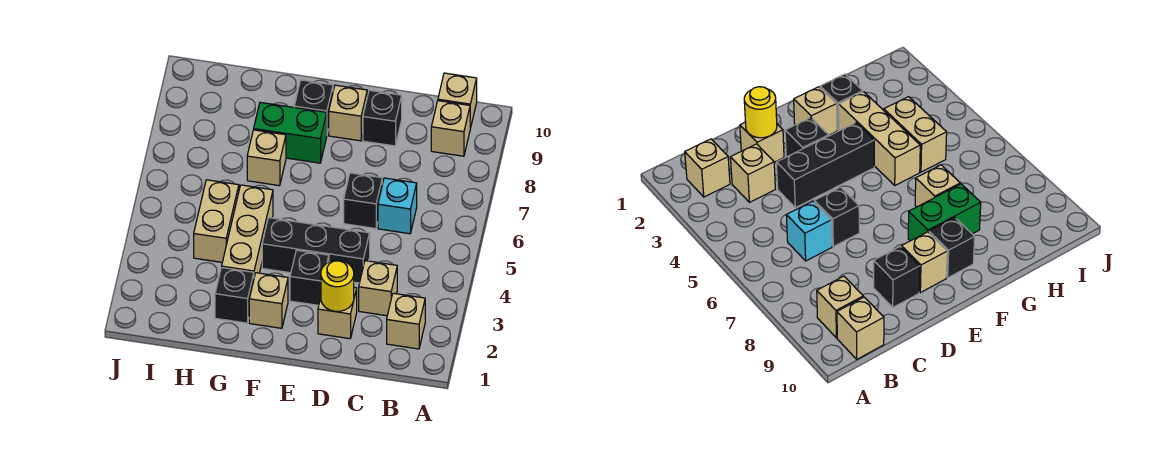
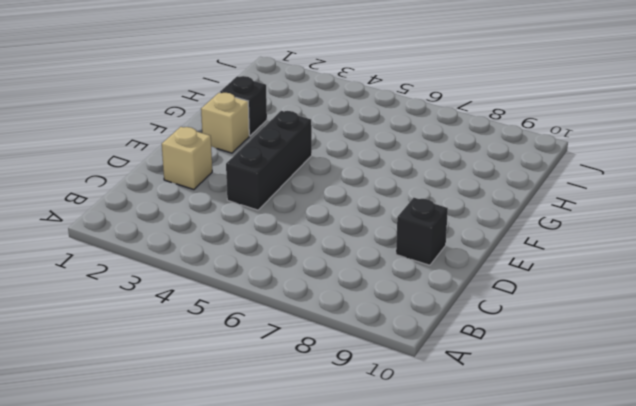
none -> tan 1x1 brick [387,293,425,349]
none -> tan 1x1 brick [431,101,470,156]
none -> tan 1x1 brick [438,73,477,129]

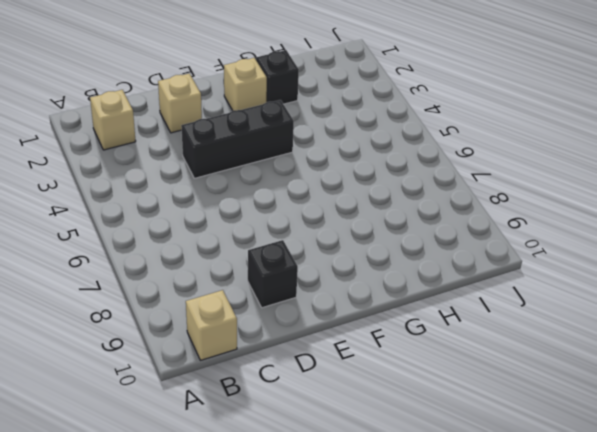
none -> tan 1x1 brick [431,101,470,156]
none -> tan 1x1 brick [359,261,397,316]
none -> cyan 1x1 brick [378,178,417,234]

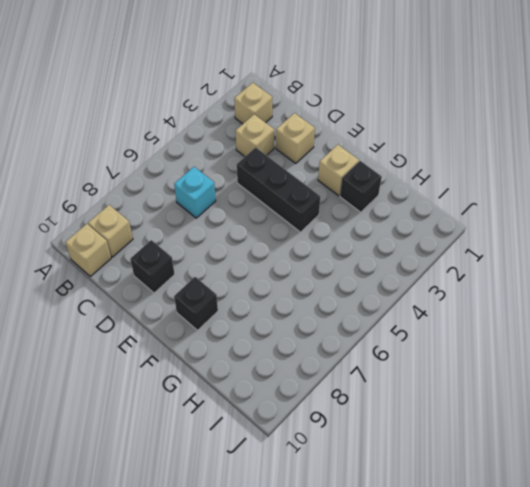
none -> black 1x1 brick [344,173,382,229]
none -> black 1x1 brick [290,250,329,305]
none -> tan 1x1 brick [329,85,367,141]

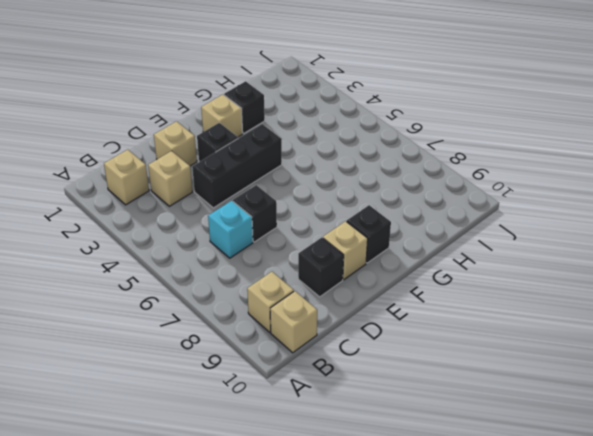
none -> green 1x2 brick [254,102,327,163]
none -> tan 1x3 brick [222,185,273,277]
none -> tan 1x1 brick [247,130,286,186]

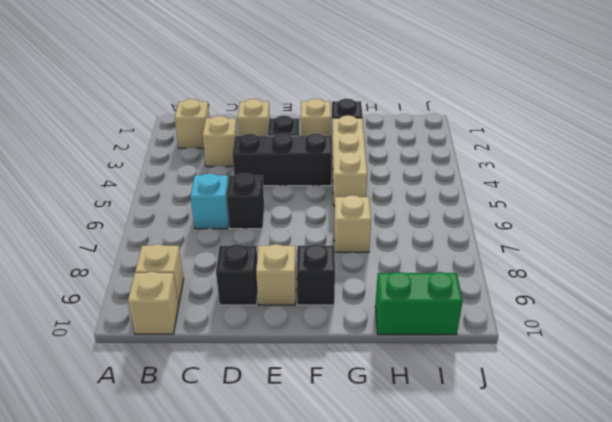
green 1x2 brick [375,272,463,335] -> green 1x2 brick moved to [254,102,327,163]
none -> tan 1x2 brick [194,180,239,262]
none -> yellow 1x1 round brick [321,260,354,311]

